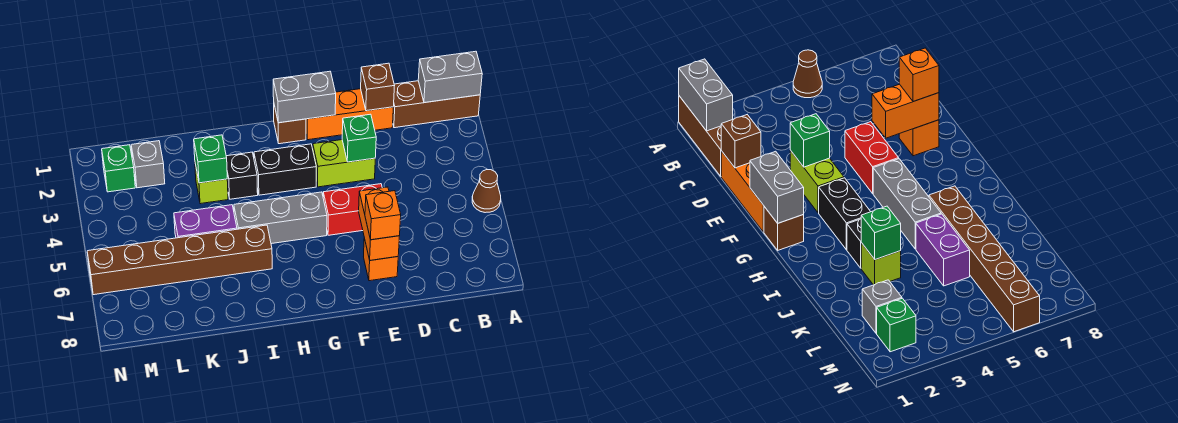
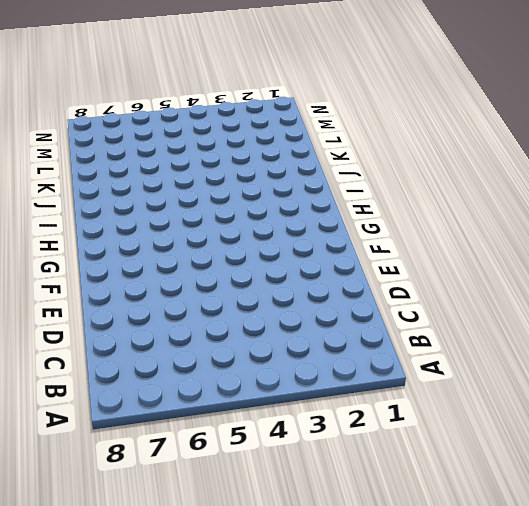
none -> brown 1x3 brick [393,81,480,128]
none -> brown 1x1 cone [472,170,501,213]
none -> orange 1x3 brick [306,89,393,140]

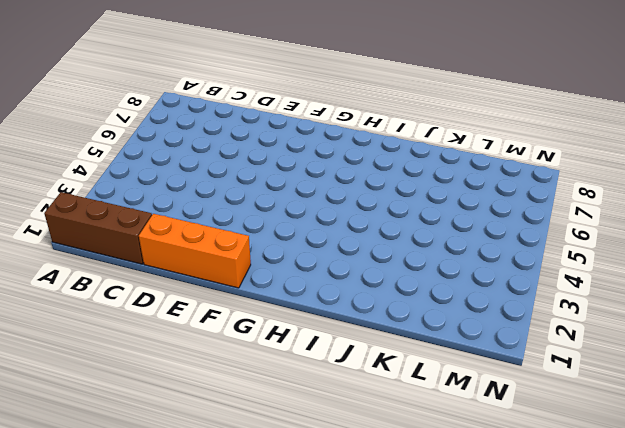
none -> brown 1x1 cone [472,170,501,213]
none -> lime 1x2 brick [313,140,375,187]
none -> red 1x2 brick [323,184,382,235]

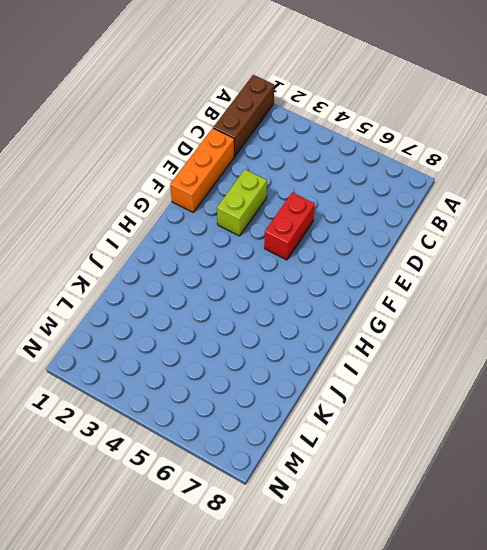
none -> brown 1x1 cone [472,170,501,213]
none -> orange 1x1 brick [364,238,398,281]
none -> brown 1x1 brick [274,105,306,144]

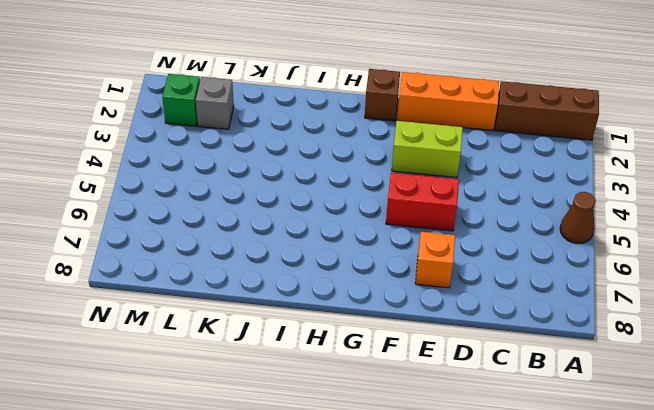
none -> black 1x2 brick [254,144,316,195]
none -> grey 1x3 brick [234,192,327,244]
none -> black 1x1 brick [226,152,258,199]

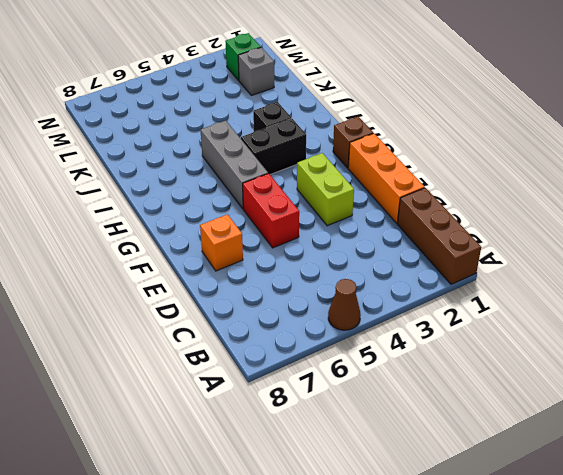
black 1x2 brick [241,118,306,175] -> black 1x2 brick turned to [254,144,316,195]
none -> brown 1x6 brick [87,225,272,295]
none -> lime 1x1 brick [195,164,228,204]
none -> purple 1x2 brick [174,205,237,238]

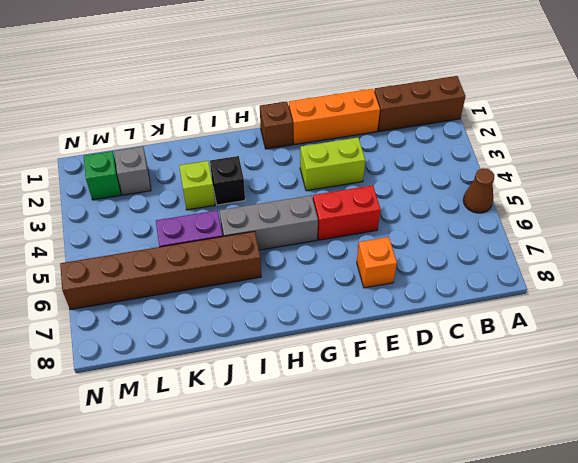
none -> black 1x2 brick [254,144,316,195]
none -> grey 1x2 brick [418,51,482,103]
none -> brown 1x1 brick [361,63,394,111]

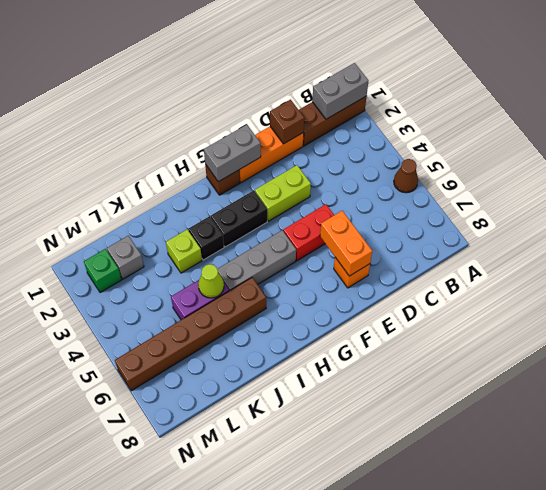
lime 1x1 cone [198,264,224,298] -> none
none -> green 1x1 brick [342,114,376,162]
none -> green 1x1 brick [194,135,227,183]
none -> orange 1x1 brick [365,191,401,240]

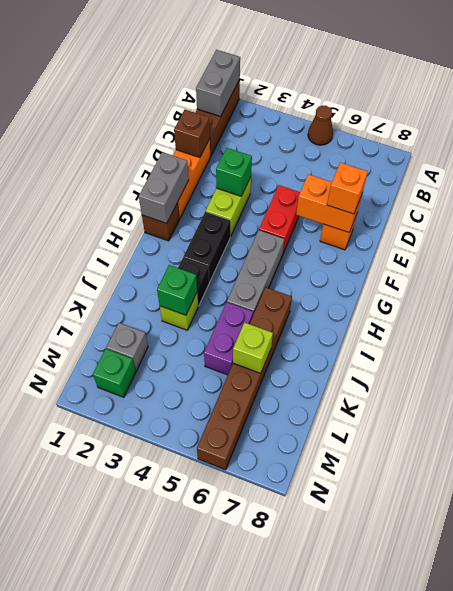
lime 1x1 brick [233,323,273,373] -> none

